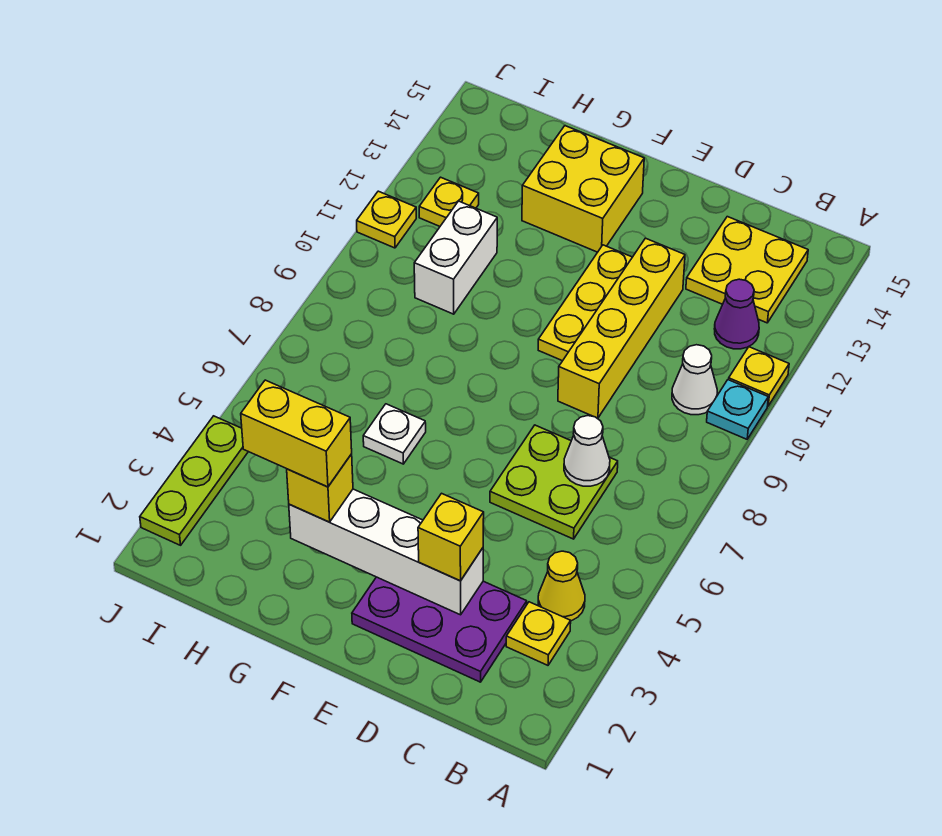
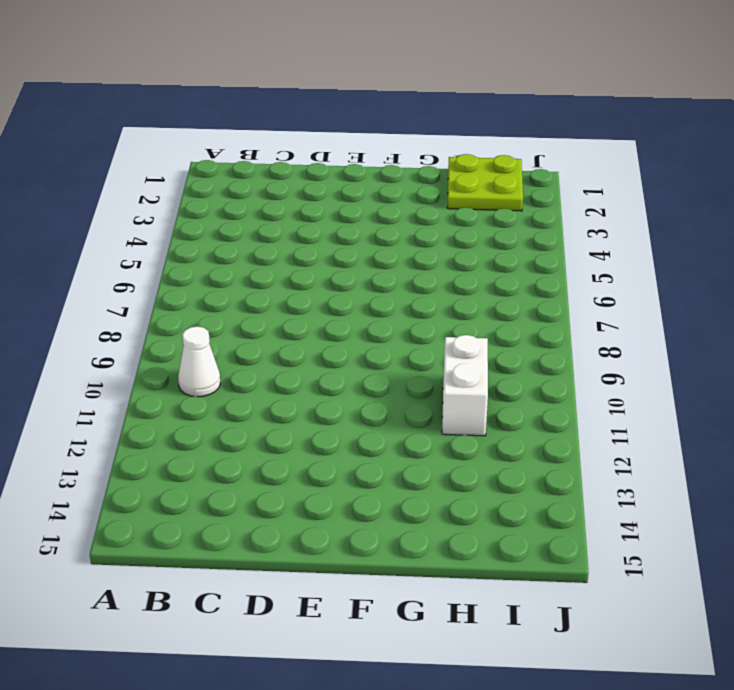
lime 2x2 plate [447,154,523,211] -> lime 2x2 plate moved to [490,425,618,539]
none -> cyan 1x1 plate [707,380,768,439]
none -> yellow 1x1 plate [729,347,789,406]
none -> yellow 1x1 plate [506,602,571,665]

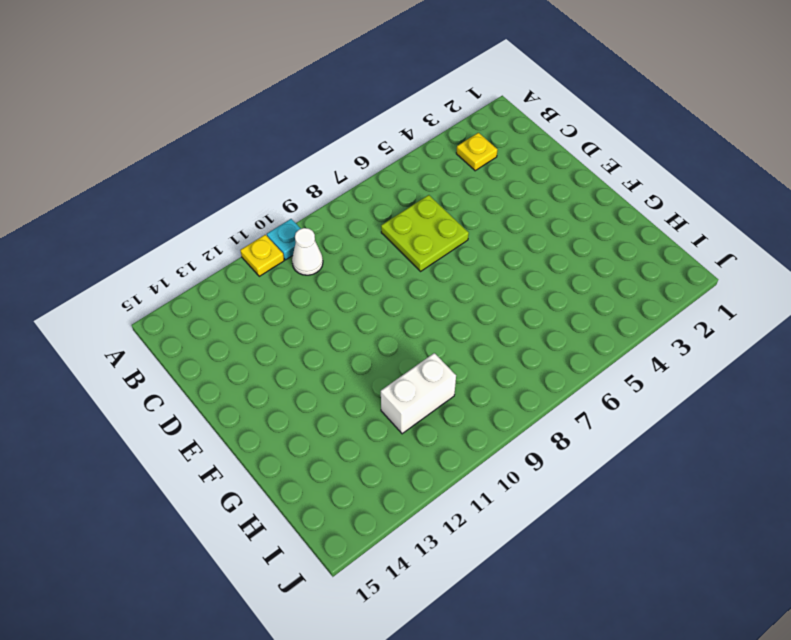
none -> yellow 1x1 cone [538,551,585,621]
none -> purple 1x1 cone [714,279,759,349]
none -> yellow 2x2 plate [686,217,808,323]

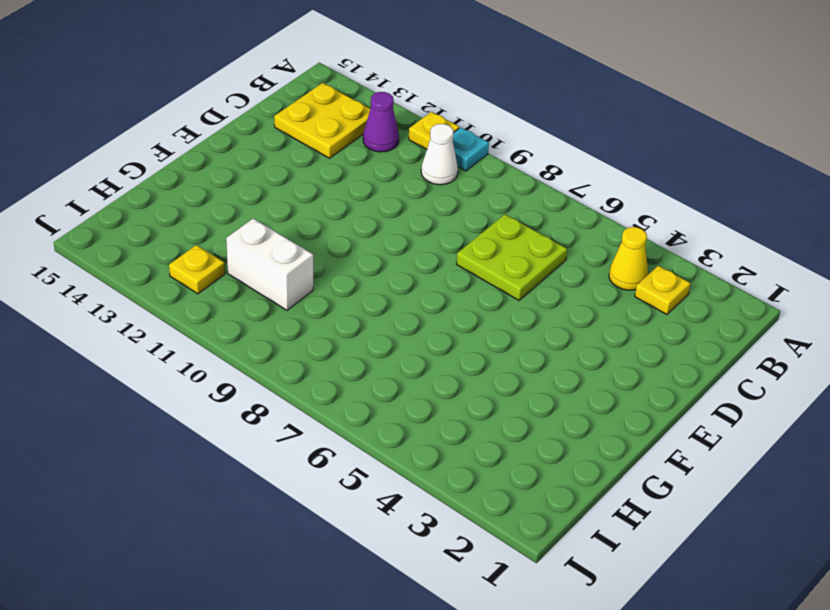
none -> purple 2x3 plate [352,577,527,682]
none -> yellow 1x4 brick [558,238,685,418]
none -> yellow 1x3 plate [538,245,632,361]

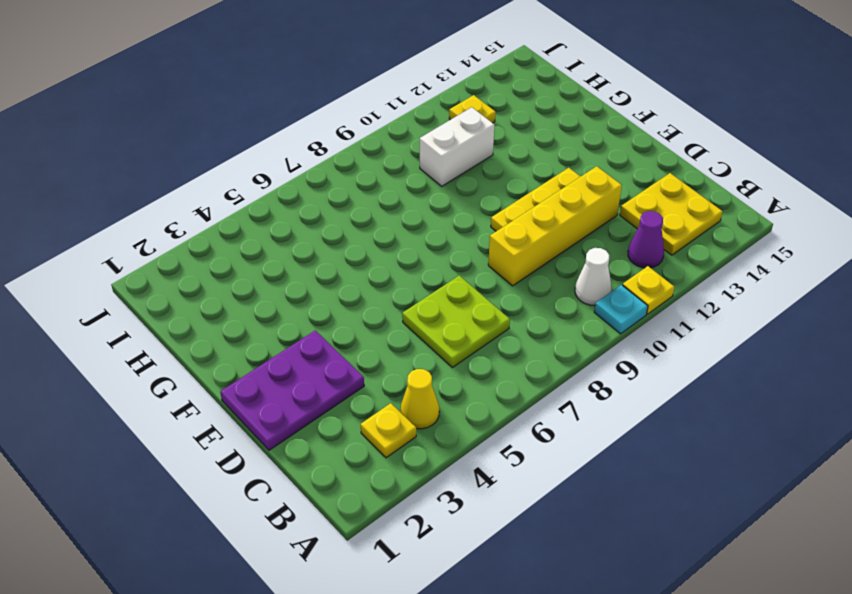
purple 2x3 plate [220,330,364,450] -> purple 2x3 plate turned to [352,577,527,682]
none -> yellow 2x2 brick [522,126,644,252]
none -> white 1x1 plate [363,404,426,464]
none -> lime 1x3 plate [140,416,248,545]

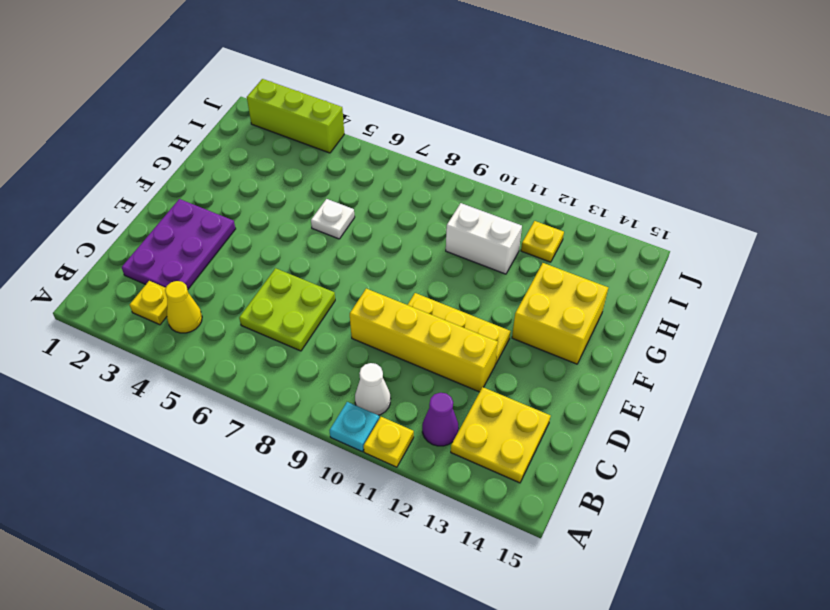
lime 1x3 brick [247,79,344,153] -> lime 1x3 plate [140,416,248,545]
none -> yellow 1x1 plate [357,191,416,248]
none -> white 1x1 cone [564,416,610,486]
none -> white 1x4 brick [289,489,483,615]

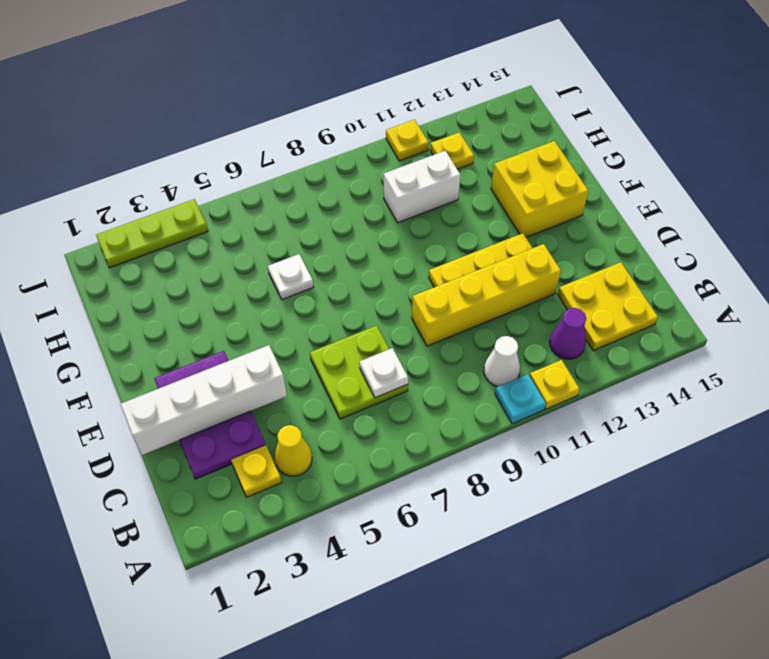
white 1x1 plate [359,348,408,398] -> white 1x1 cone [564,416,610,486]
white 1x4 brick [121,345,287,455] -> white 1x4 brick turned to [289,489,483,615]
none -> yellow 1x1 brick [418,493,484,581]
none -> yellow 1x1 brick [287,454,353,522]
none -> yellow 1x2 brick [241,380,352,487]

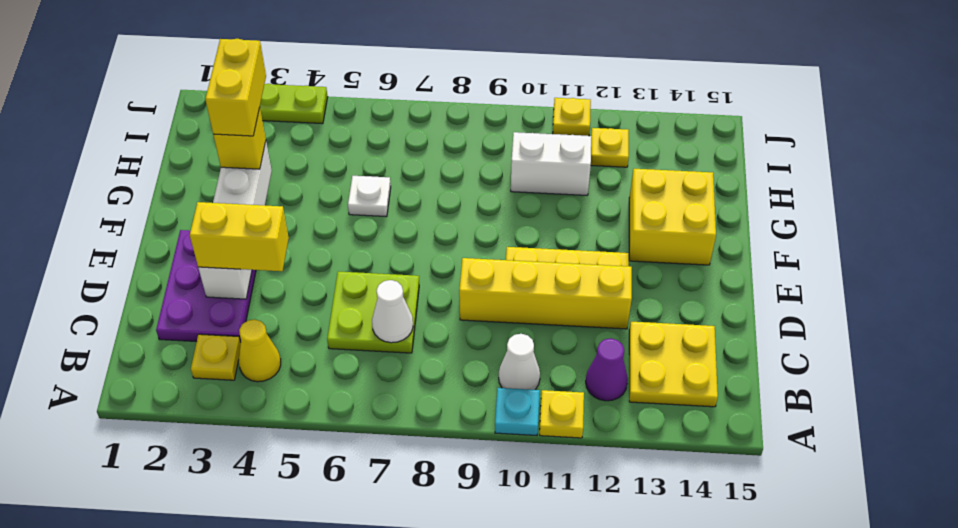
yellow 1x2 brick [190,202,289,271] -> yellow 1x1 brick [418,493,484,581]

